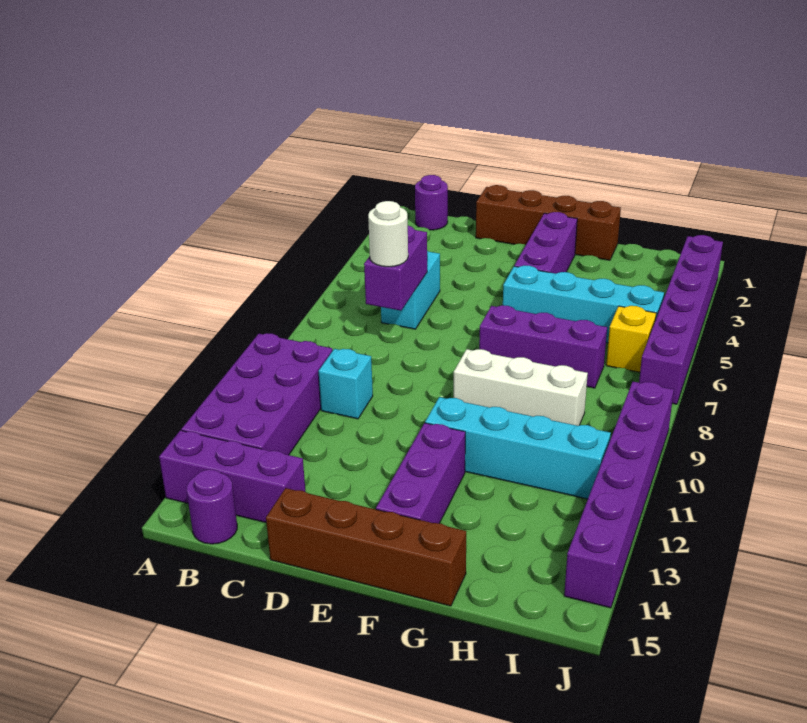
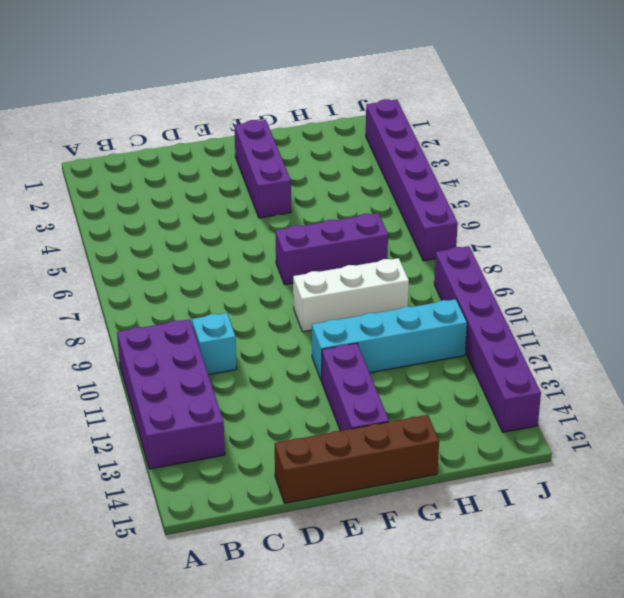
none -> purple 1x3 brick [159,430,306,523]
none -> purple 1x1 round brick [415,175,448,230]
none -> purple 1x1 round brick [187,470,237,544]

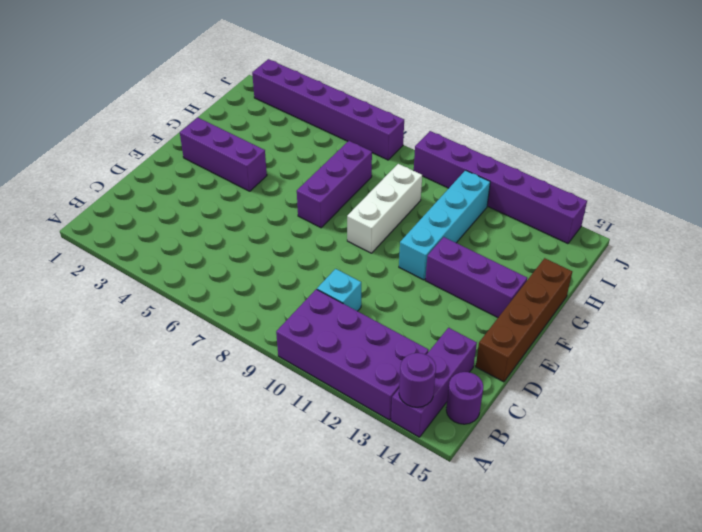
purple 1x1 round brick [399,353,436,407] -> purple 1x1 round brick moved to [415,175,448,230]
none -> cyan 1x2 brick [381,251,440,329]
none -> brown 1x4 brick [476,185,621,260]
none -> cyan 1x4 brick [503,265,664,343]

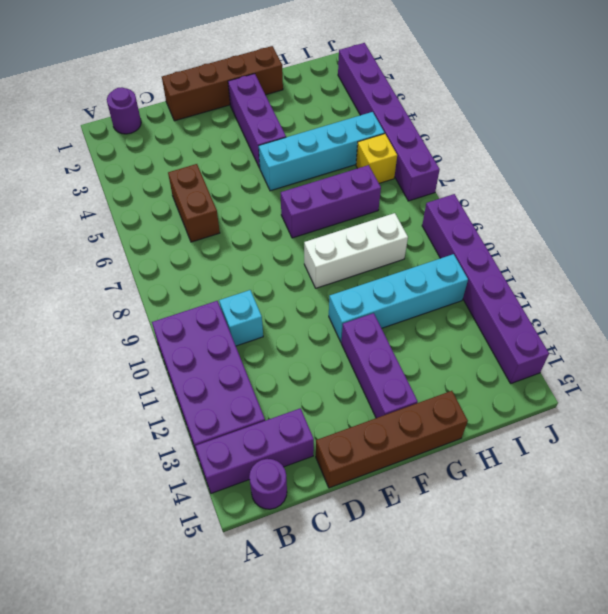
brown 1x2 brick [168,164,220,242] -> cyan 1x2 brick [381,251,440,329]
none -> purple 1x2 brick [364,226,427,311]
none -> white 1x1 round brick [368,201,408,267]

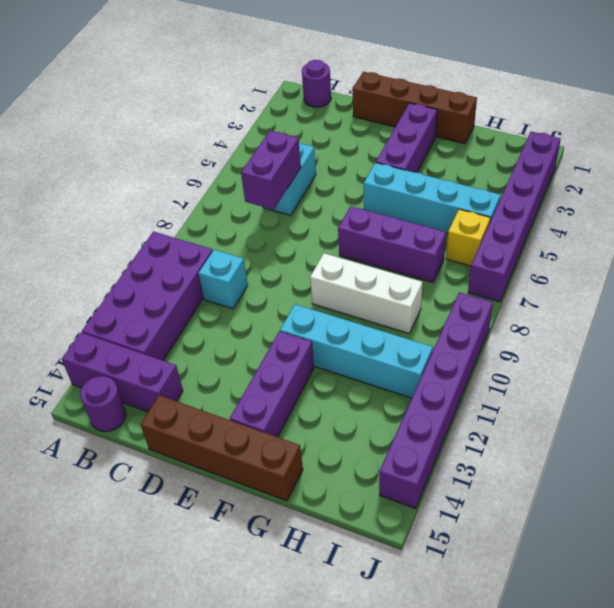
none -> white 1x1 round brick [368,201,408,267]

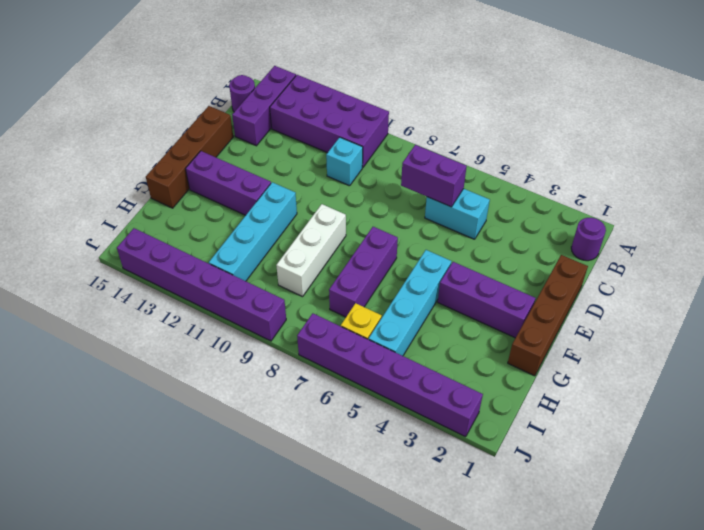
none -> white 1x1 round brick [368,201,408,267]

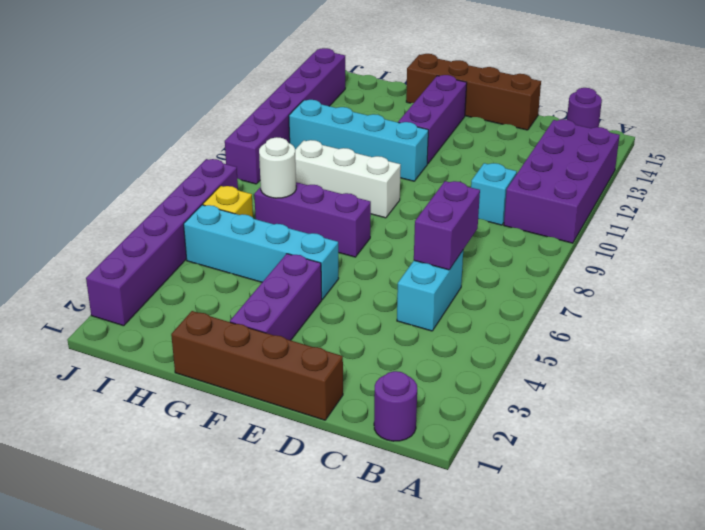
white 1x1 round brick [259,137,296,198] -> white 1x1 round brick moved to [368,201,408,267]
none -> purple 1x3 brick [159,430,306,523]

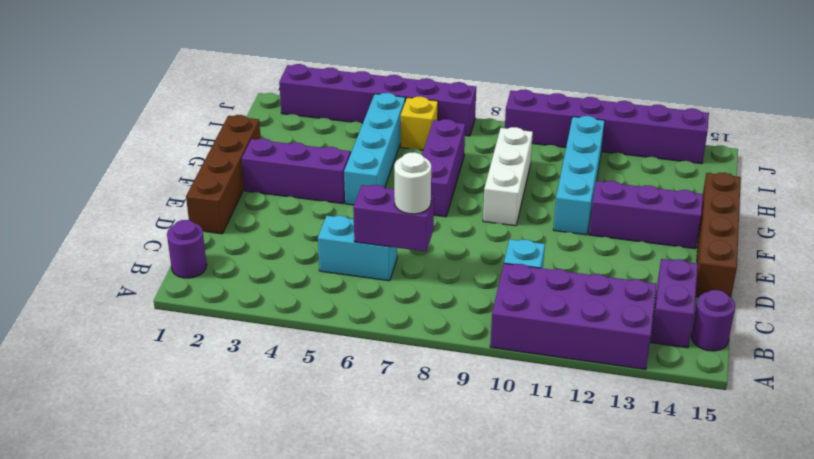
purple 1x2 brick [651,259,698,348] -> purple 1x3 brick [159,430,306,523]

